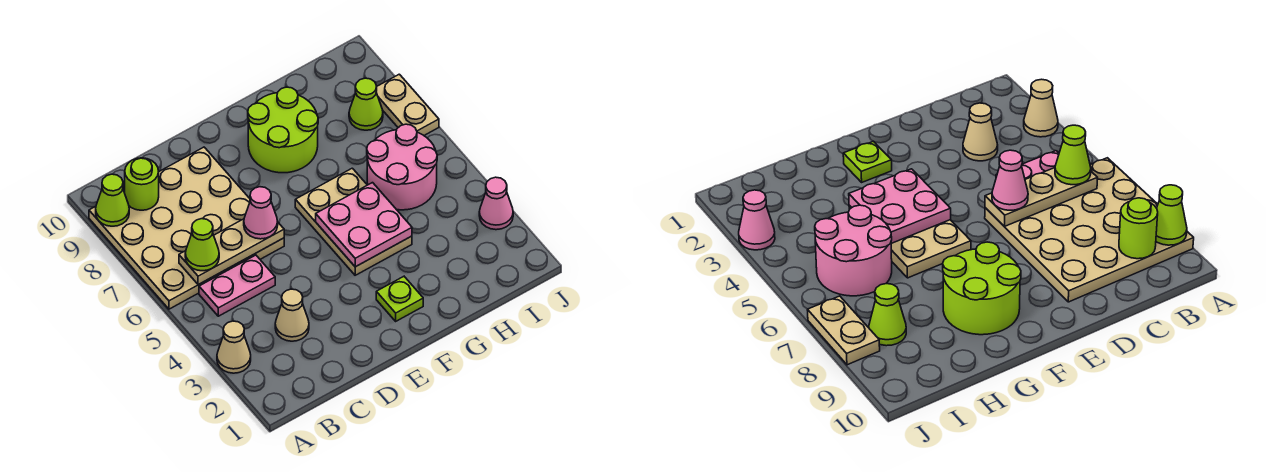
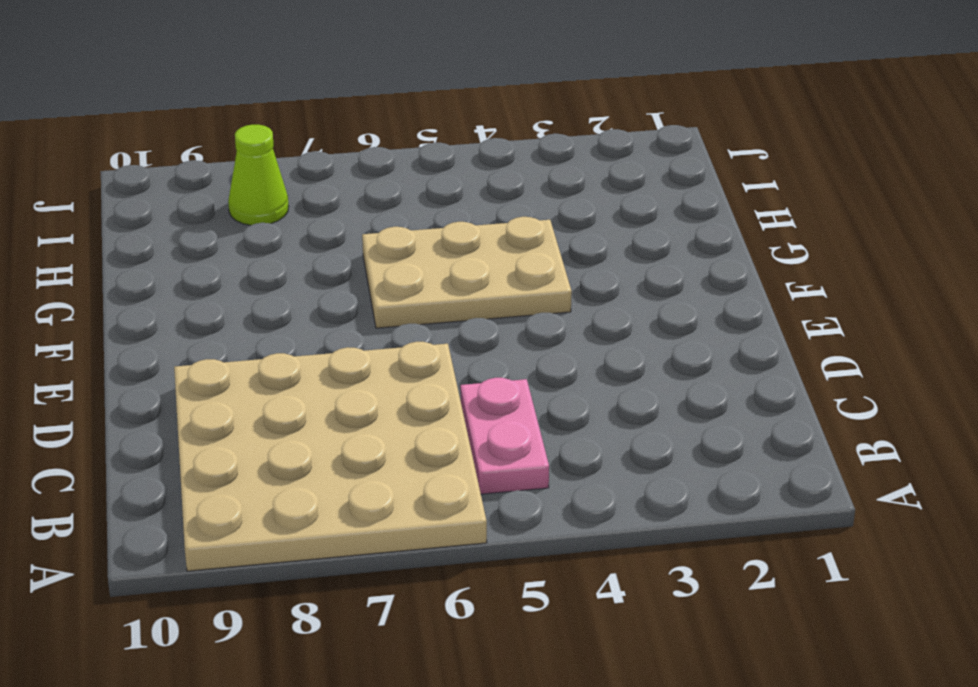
none -> tan 1x1 cone [217,321,251,373]
none -> tan 1x1 cone [275,289,309,341]
none -> lime 1x1 plate [376,276,423,321]

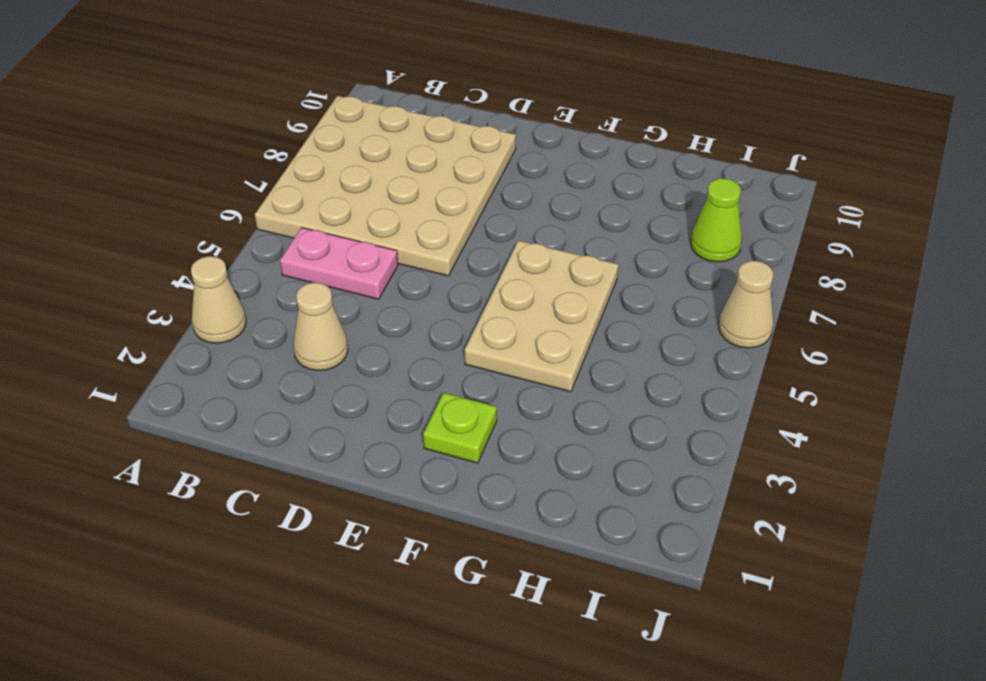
tan 1x1 cone [719,261,773,348] -> none
none -> lime 2x2 round brick [248,87,318,173]
none -> pink 2x2 round brick [367,124,437,210]
none -> pink 1x1 cone [479,177,513,230]

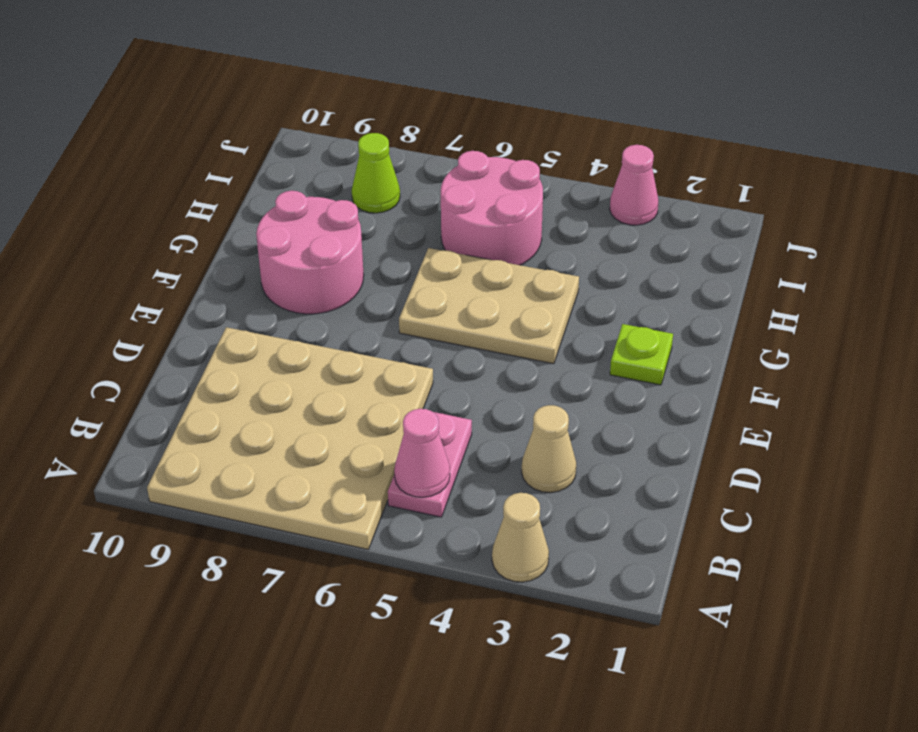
pink 1x1 cone [394,409,450,497] -> pink 1x1 cone moved to [244,187,278,239]
pink 2x2 round brick [256,191,364,314] -> lime 2x2 round brick [248,87,318,173]
none -> tan 1x2 plate [376,74,439,135]
none -> lime 1x1 cone [96,174,129,226]
none -> tan 1x3 plate [179,219,284,285]

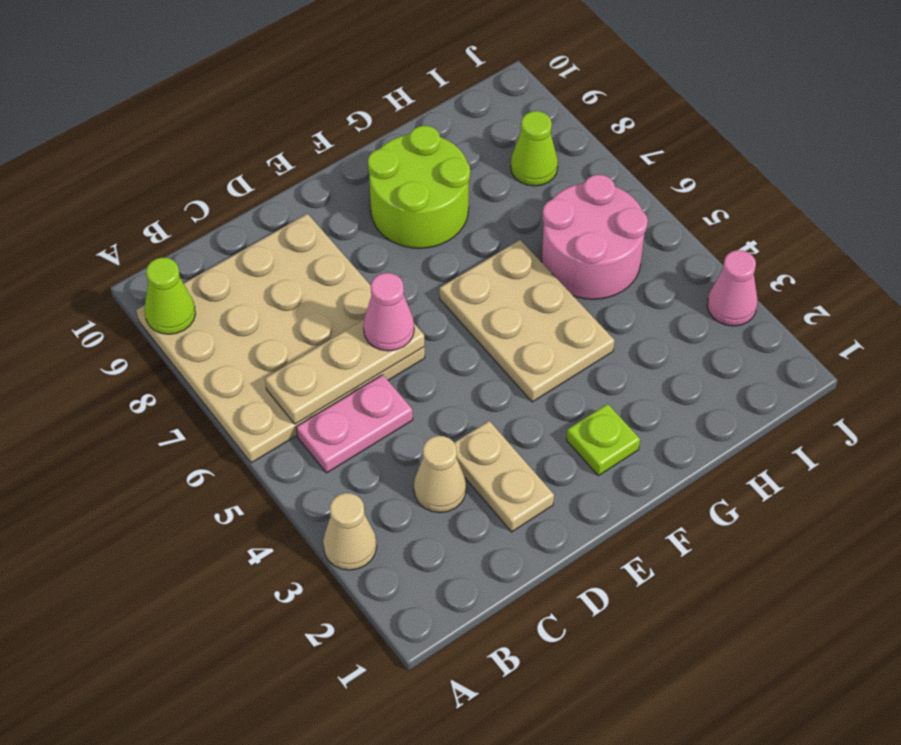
tan 1x2 plate [454,421,554,532] -> tan 1x2 plate moved to [376,74,439,135]
none -> lime 1x1 round brick [125,158,159,210]
none -> pink 2x2 plate [316,183,412,267]
none -> lime 1x1 cone [185,219,219,271]

